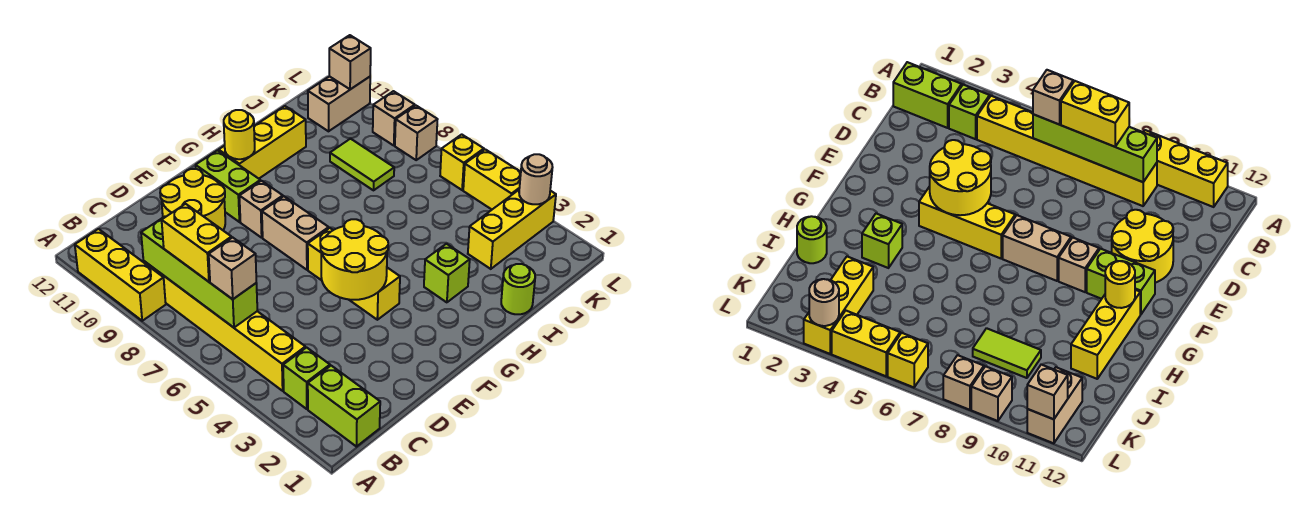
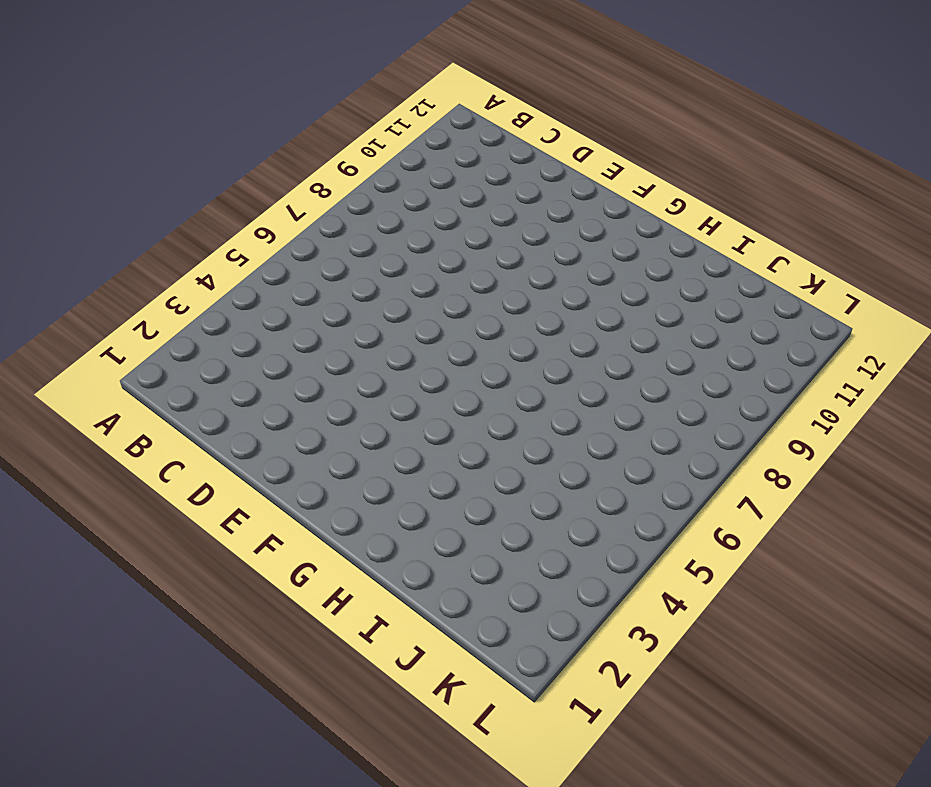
none -> yellow 1x3 brick [75,229,166,321]
none -> lime 1x2 brick [308,366,380,447]
none -> lime 1x1 brick [283,348,330,409]

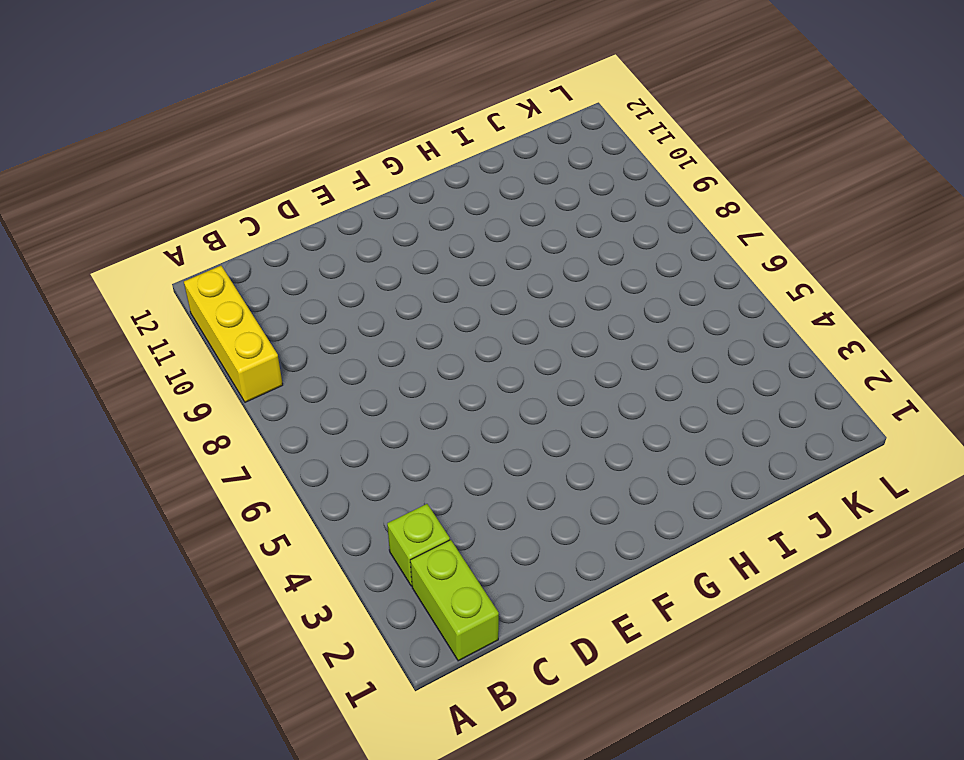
none -> yellow 1x6 brick [144,261,305,391]
none -> yellow 2x2 round brick [160,169,225,230]
none -> yellow 1x3 brick [308,228,400,320]

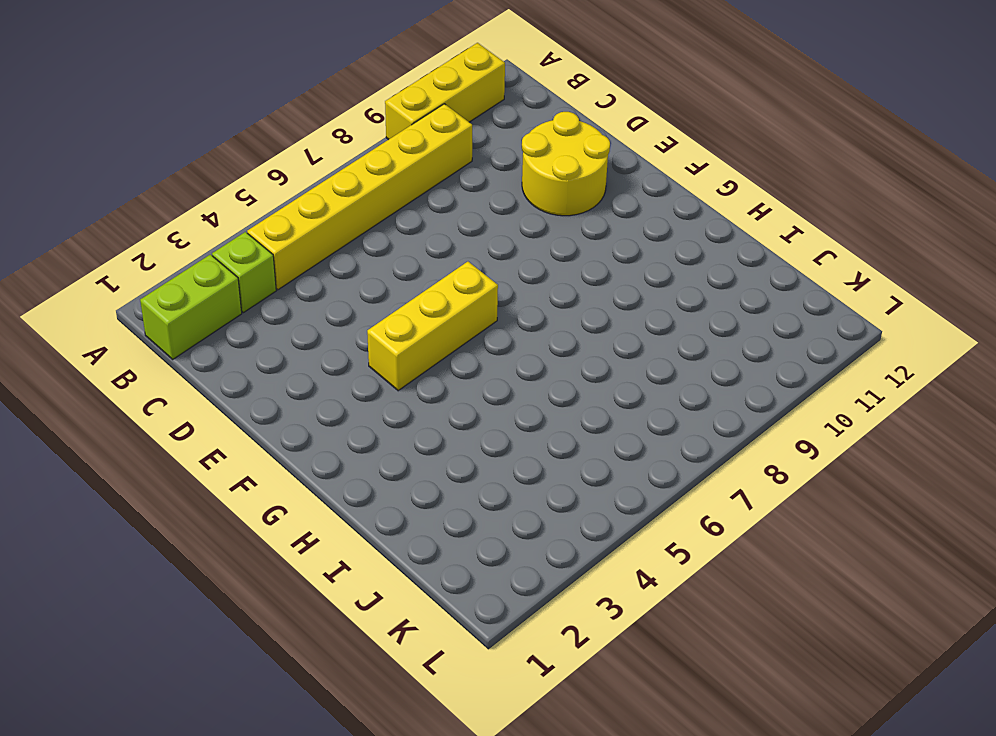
none -> tan 1x2 brick [262,196,329,270]
none -> tan 1x1 brick [239,181,283,238]
none -> lime 1x2 brick [196,150,260,222]

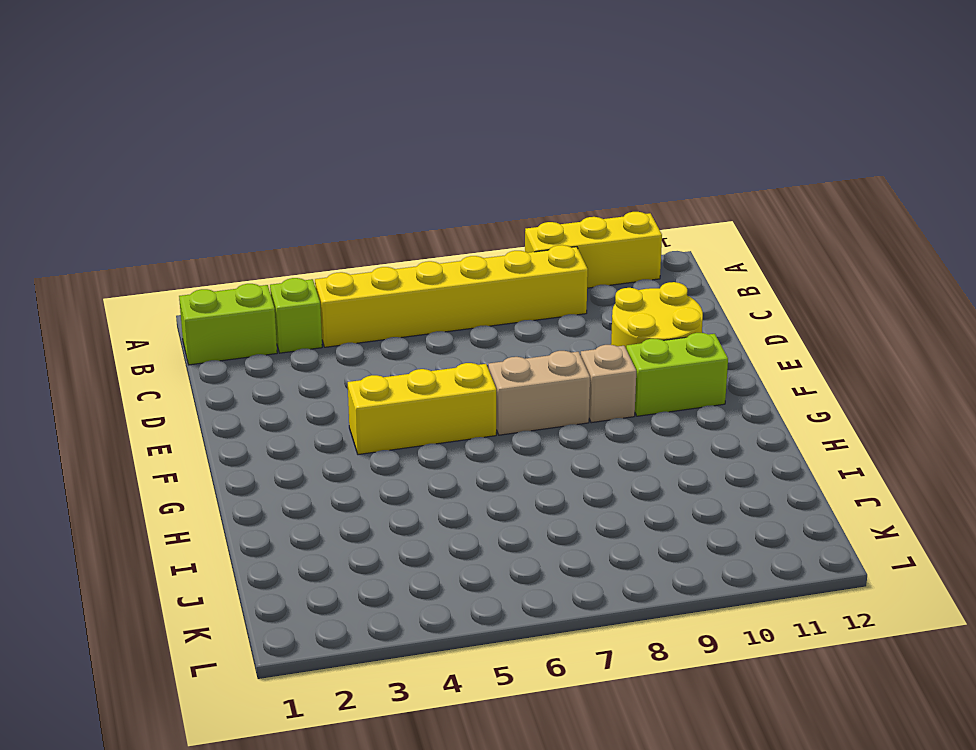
none -> yellow 1x3 brick [219,106,306,179]
none -> lime 1x1 brick [424,244,470,302]
none -> lime 1x1 round brick [501,264,535,314]

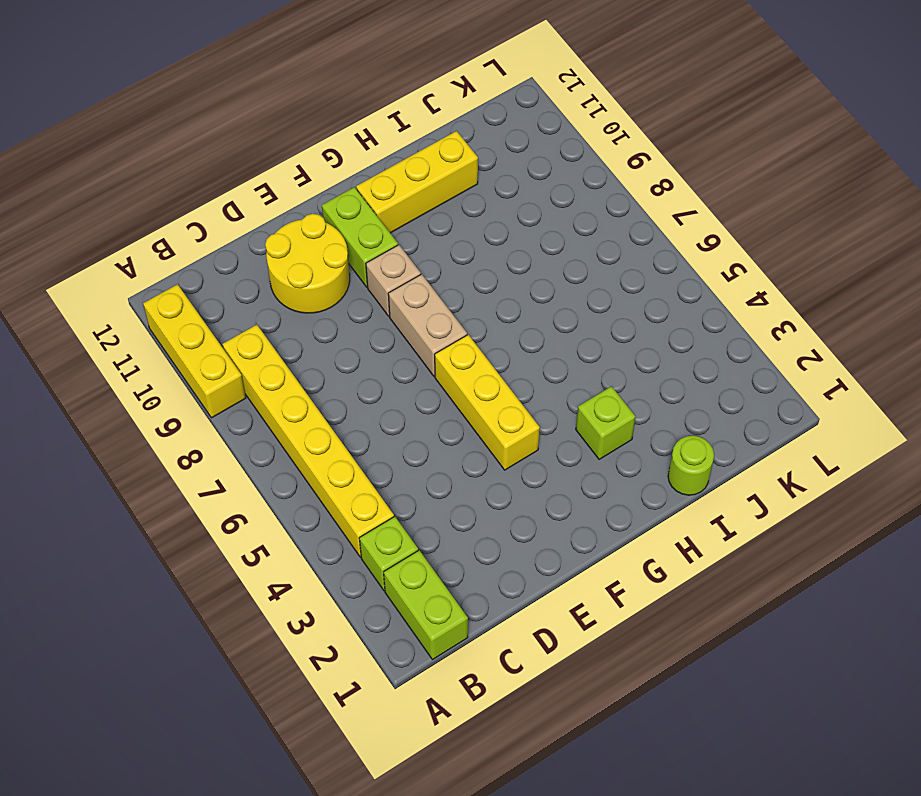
none -> yellow 1x3 brick [468,190,556,269]
none -> lime 1x2 tile [330,139,394,190]
none -> tan 1x2 brick [308,76,370,131]

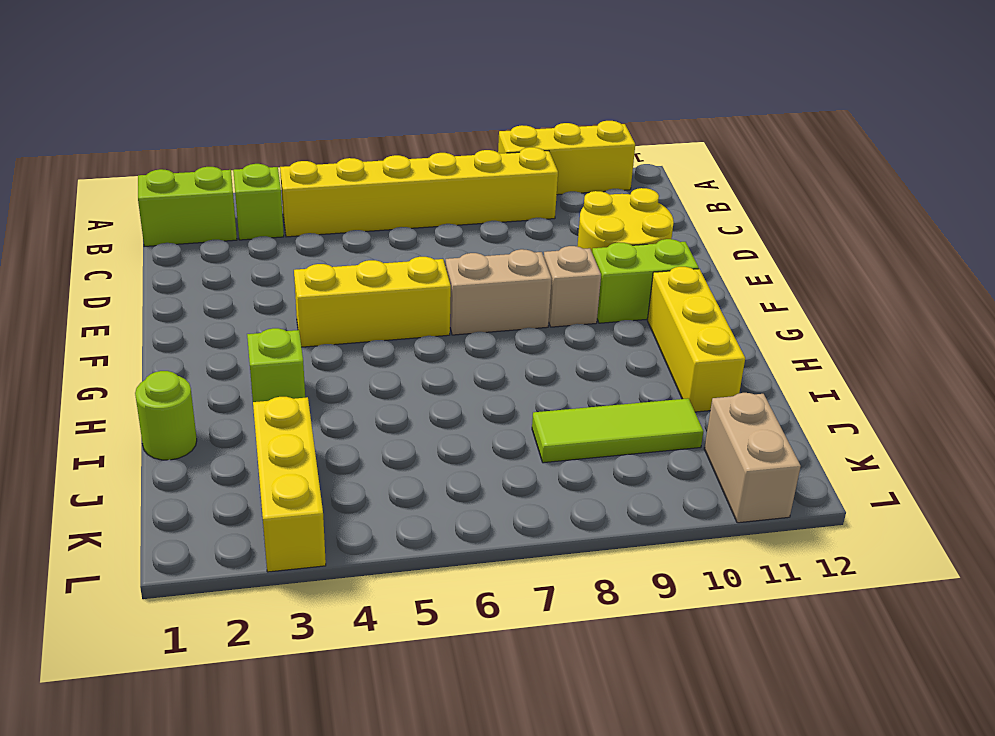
lime 1x3 tile [532,398,703,463] -> lime 1x2 tile [330,139,394,190]
none -> yellow 1x2 brick [463,149,521,209]
none -> yellow 1x1 brick [440,134,484,190]
none -> tan 1x1 brick [395,106,438,160]

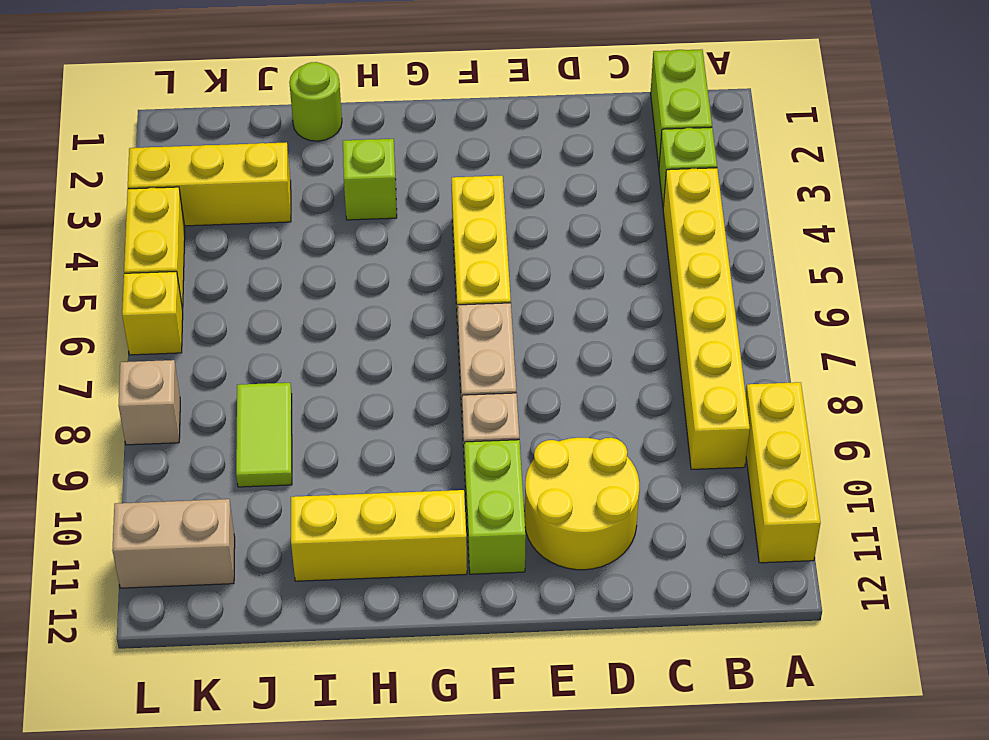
none -> tan 1x1 brick [373,91,415,146]
none -> lime 1x4 brick [141,217,257,328]
none -> yellow 2x2 round brick [320,219,388,300]

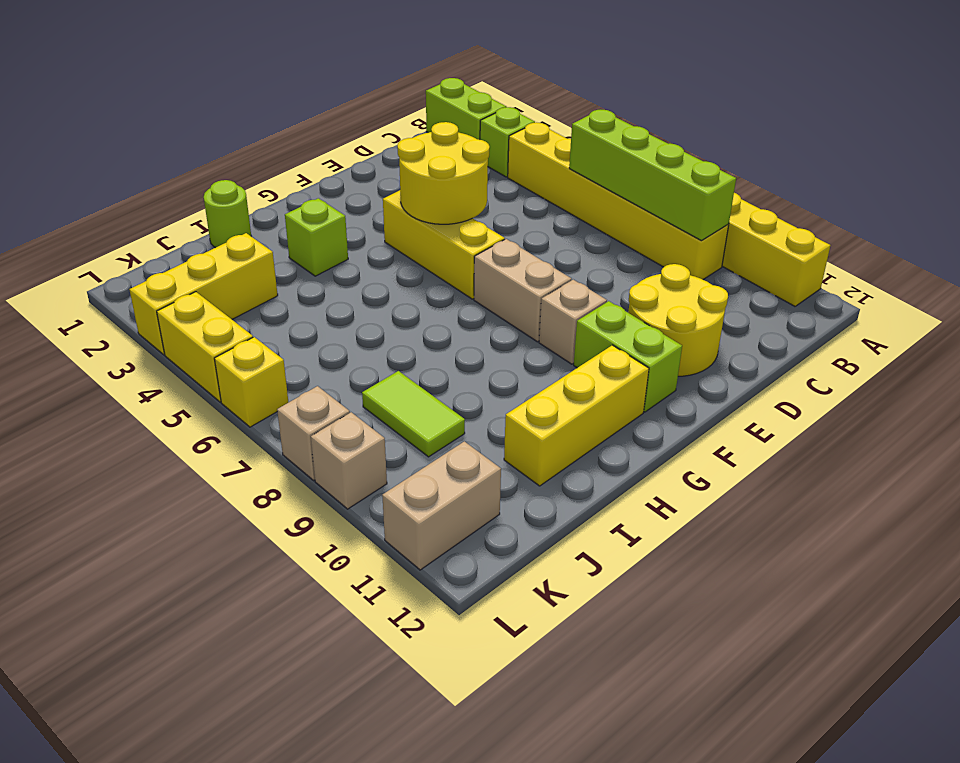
none -> yellow 1x1 round brick [224,110,255,159]
none -> tan 1x1 round brick [519,154,553,204]
none -> tan 1x1 brick [329,35,371,89]

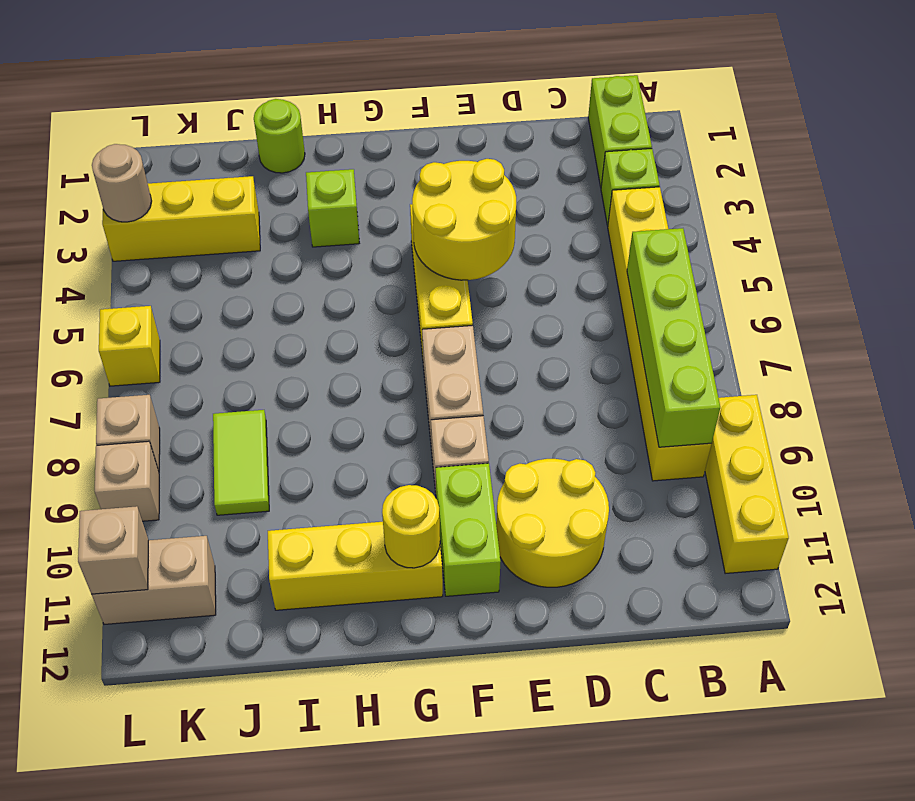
none -> yellow 1x2 brick [463,149,521,209]
none -> tan 1x1 brick [209,237,256,299]
none -> yellow 1x2 brick [162,204,232,282]

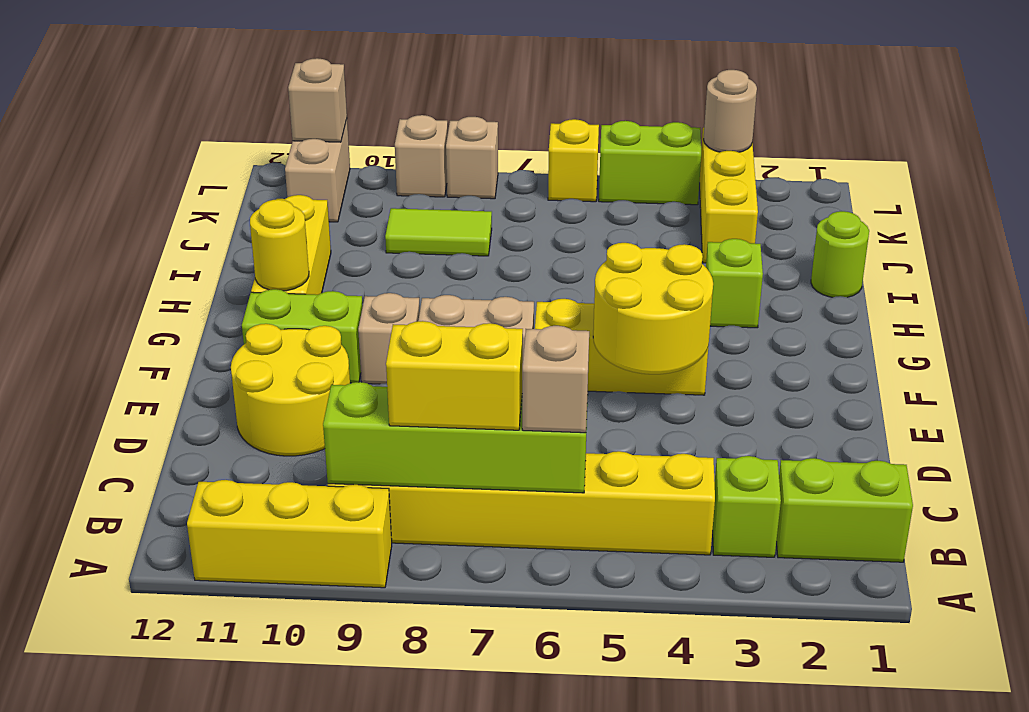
lime 1x2 brick [599,121,701,205] -> yellow 1x2 brick [463,149,521,209]

